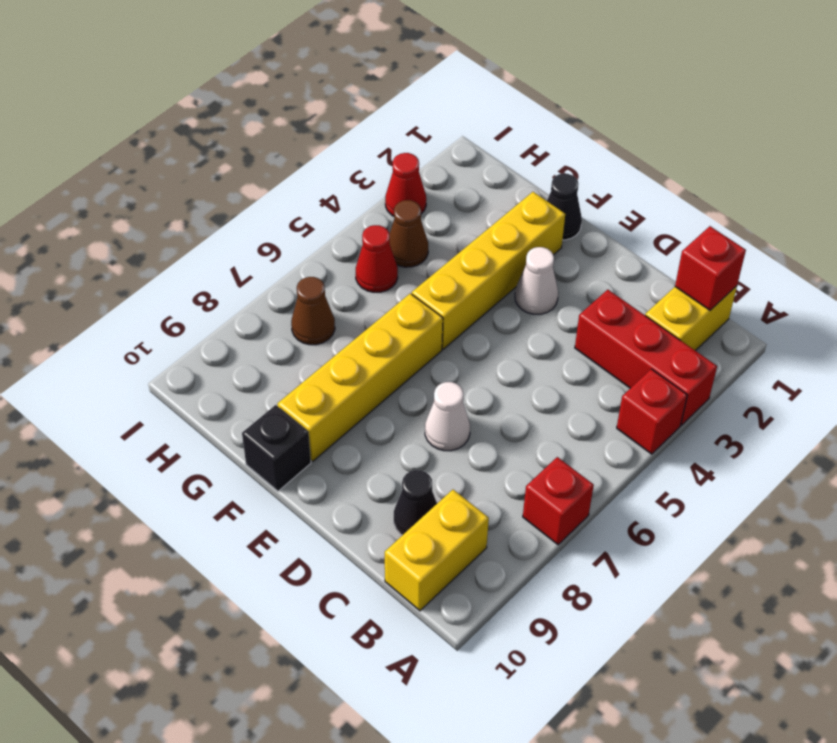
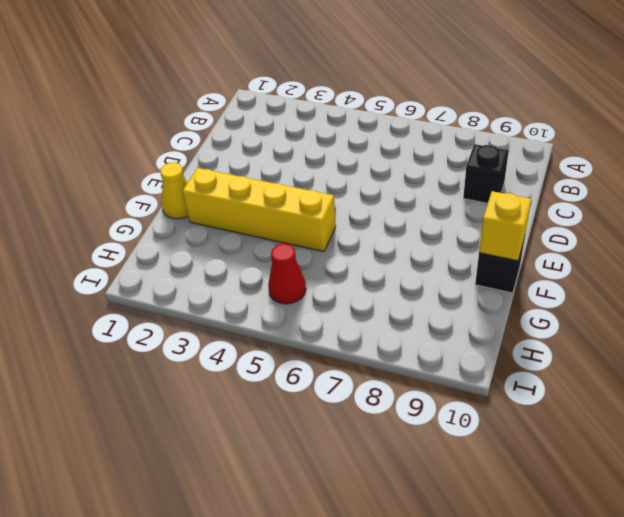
black 1x1 brick [463,144,509,203] -> black 1x1 cone [394,470,437,535]
yellow 1x1 cone [160,163,188,219] -> black 1x1 cone [547,173,582,240]
yellow 1x1 brick [479,191,531,261] -> none
none -> red 1x3 brick [575,290,717,425]
none -> red 1x1 brick [617,369,687,454]
none -> red 1x1 brick [523,457,594,545]

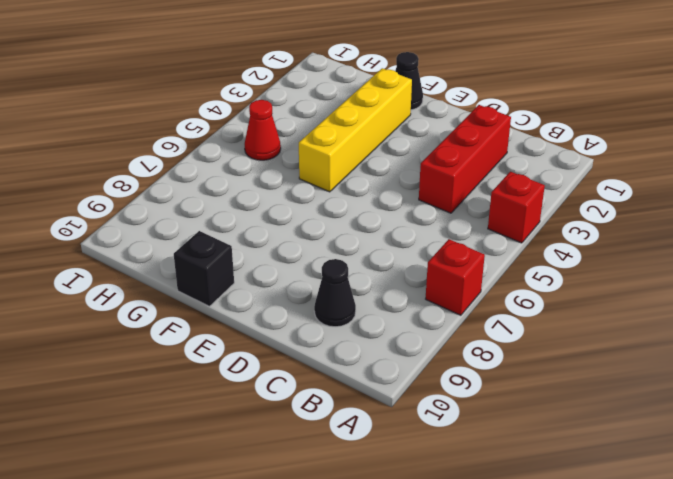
red 1x3 brick [419,105,511,213] -> red 1x3 brick turned to [575,290,717,425]
none -> yellow 1x2 brick [645,286,737,351]
none -> yellow 1x2 brick [385,490,489,611]
none -> white 1x1 cone [425,382,470,451]

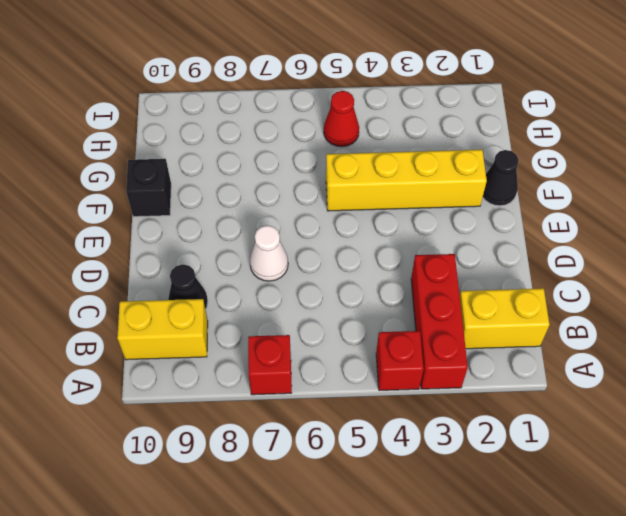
none -> white 1x1 cone [515,247,558,314]
none -> yellow 1x4 brick [278,293,443,461]
none -> brown 1x1 cone [389,200,428,267]

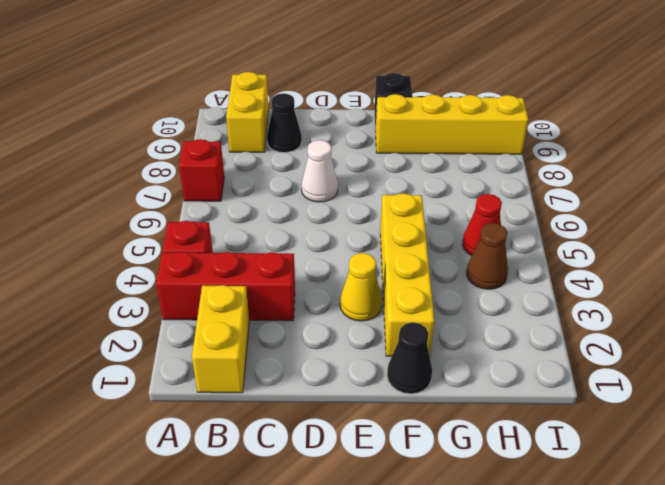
yellow 1x1 cone [340,253,382,321] -> white 1x1 cone [515,247,558,314]
yellow 1x4 brick [375,94,528,154] -> yellow 1x4 brick turned to [278,293,443,461]
none -> brown 1x1 cone [291,277,335,345]
none -> red 1x1 cone [385,153,426,216]
none -> red 1x1 brick [675,226,746,310]

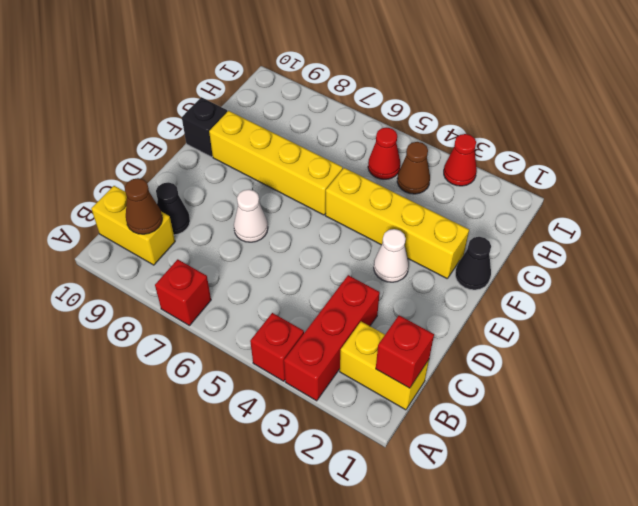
brown 1x1 cone [125,178,162,234] -> brown 1x1 cone moved to [291,277,335,345]

